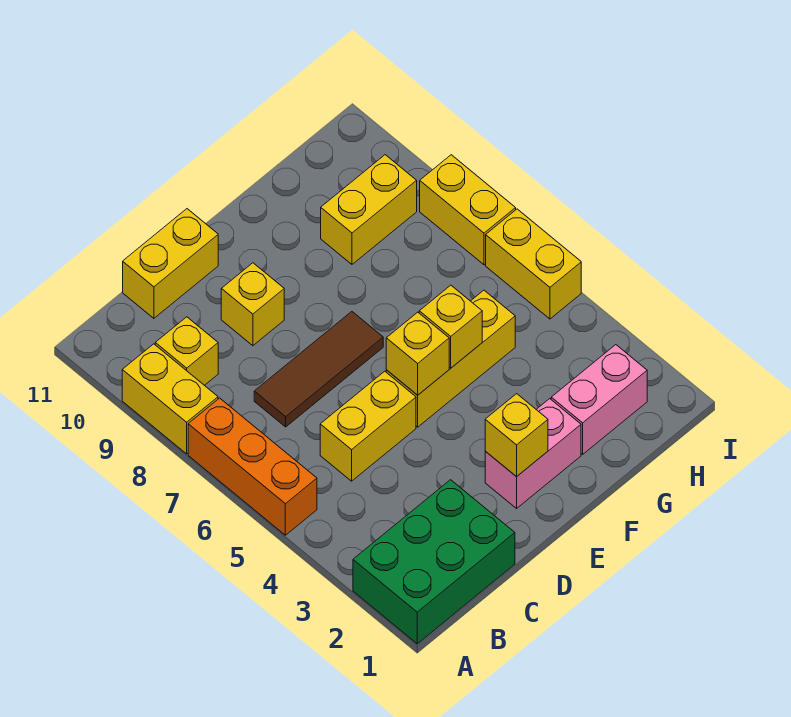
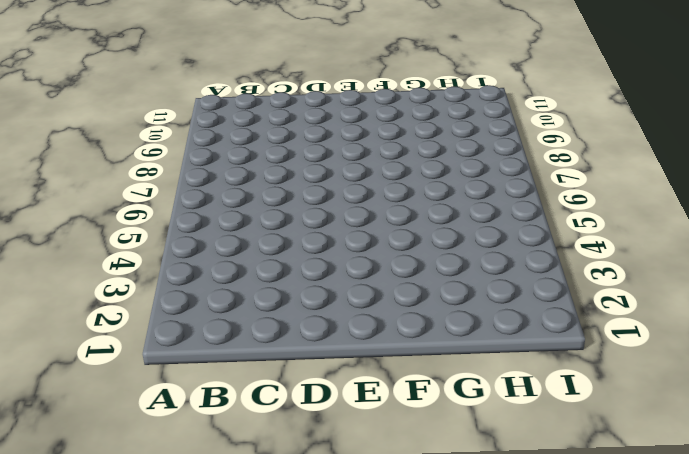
none -> green 2x3 brick [353,480,515,644]
none -> orange 1x3 brick [188,398,317,535]
none -> yellow 1x2 brick [122,344,218,454]

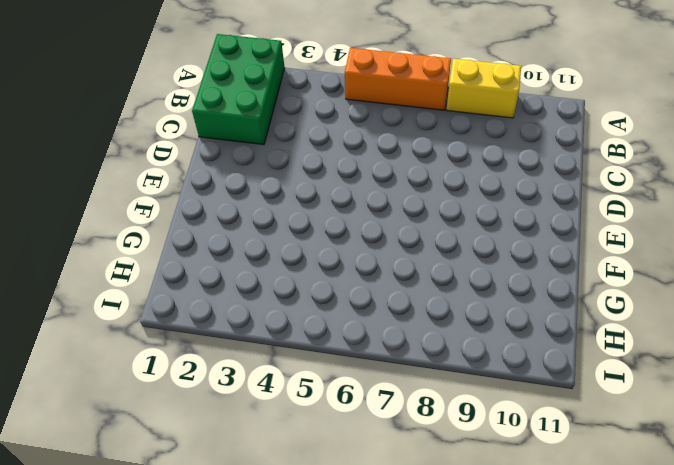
none -> yellow 1x1 brick [155,317,218,385]
none -> yellow 1x2 brick [320,371,416,481]
none -> brown 1x3 tile [254,312,383,427]

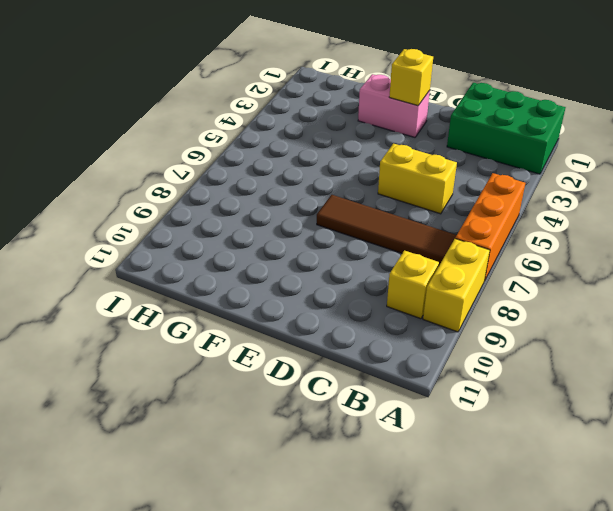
brown 1x4 tile [317,195,457,265] -> brown 1x3 tile [254,312,383,427]
none -> yellow 1x2 brick [123,209,218,318]
none -> yellow 1x1 brick [221,263,284,346]
none -> yellow 1x3 brick [386,290,515,427]

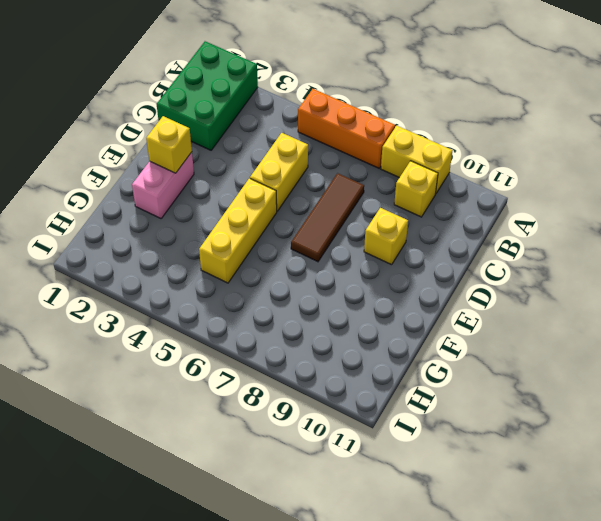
none -> yellow 1x2 brick [123,209,218,318]
none -> pink 1x2 brick [551,345,647,454]
none -> yellow 1x2 brick [321,155,417,264]

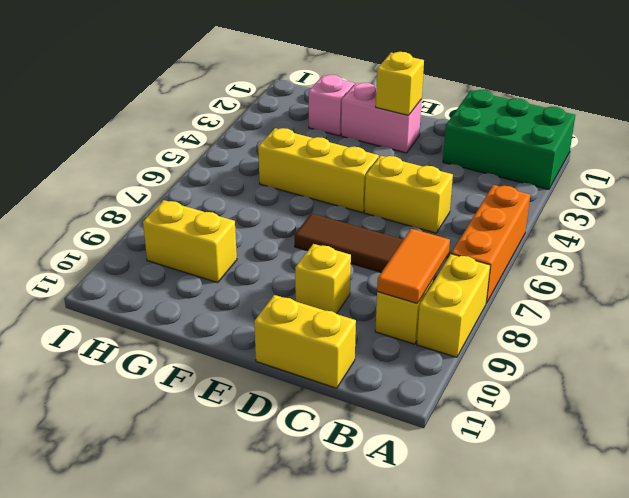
orange 1x2 tile [377,229,450,304] -> none
pink 1x1 brick [308,75,354,136] -> pink 1x2 brick [551,345,647,454]
none -> yellow 1x2 brick [486,209,581,319]
none -> yellow 1x2 brick [420,155,516,265]
none -> yellow 1x1 brick [386,312,449,395]

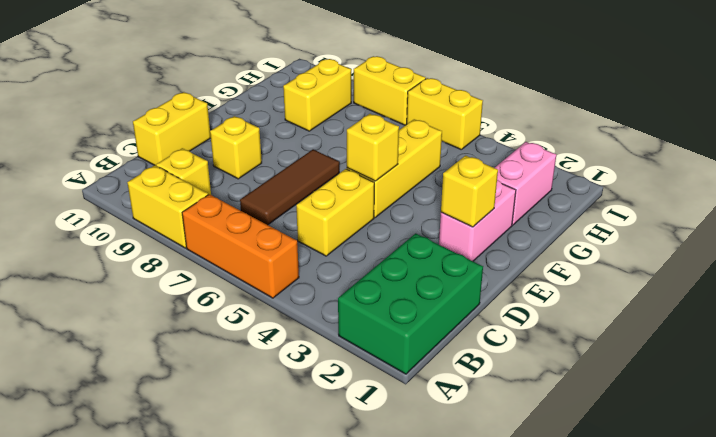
none -> yellow 1x1 brick [419,285,482,368]

